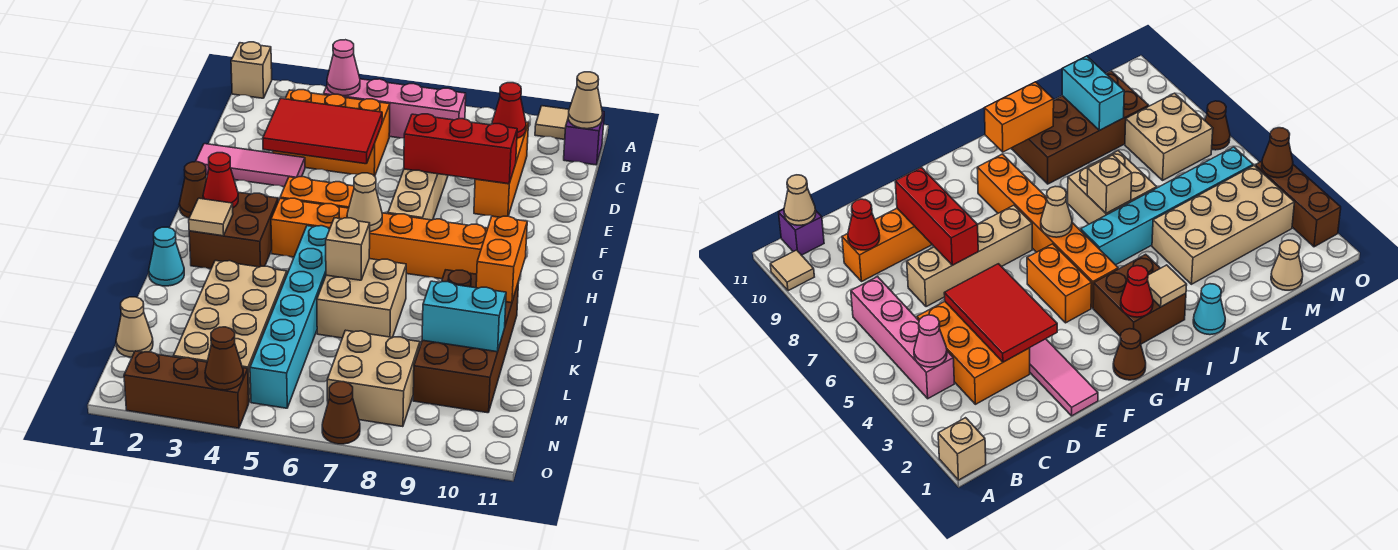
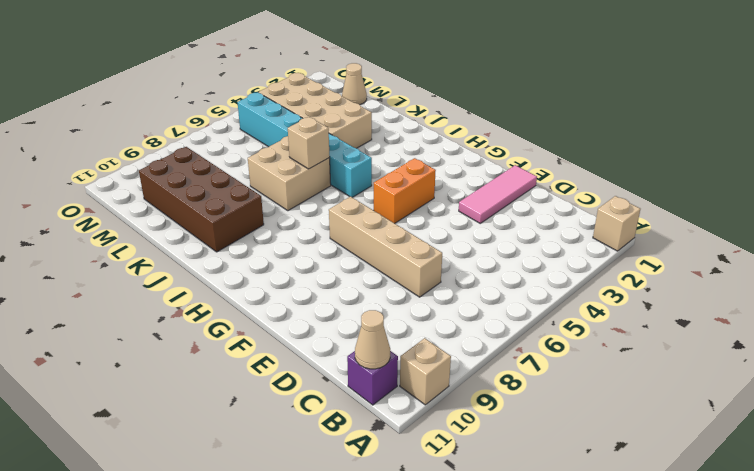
tan 1x1 brick [400,338,451,405] -> tan 1x1 tile [535,106,569,139]
none -> pink 1x4 brick [323,79,466,138]
none -> orange 2x3 brick [273,90,390,176]
none -> orange 1x3 brick [474,122,529,217]
none -> brown 1x1 cone [180,162,207,218]

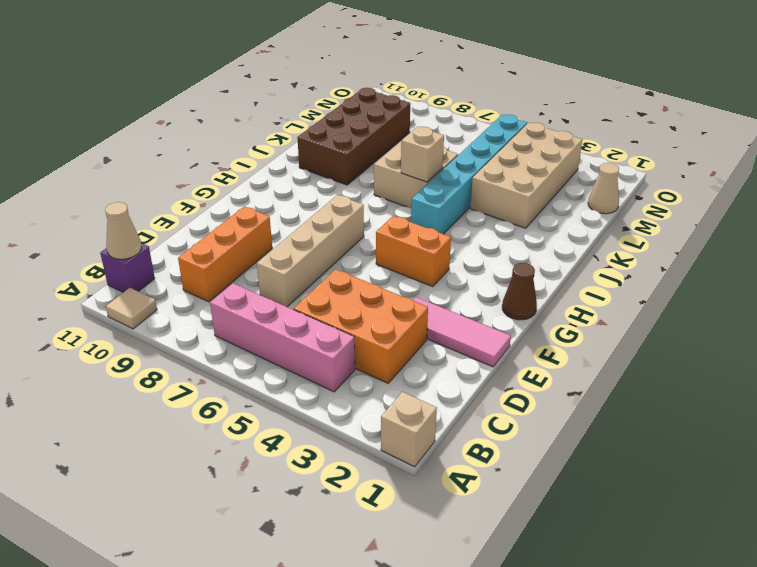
none -> brown 2x2 brick [189,192,278,269]
none -> orange 1x6 brick [271,198,488,279]
none -> cyan 1x1 cone [149,227,184,286]
none -> tan 2x2 brick [327,330,420,427]

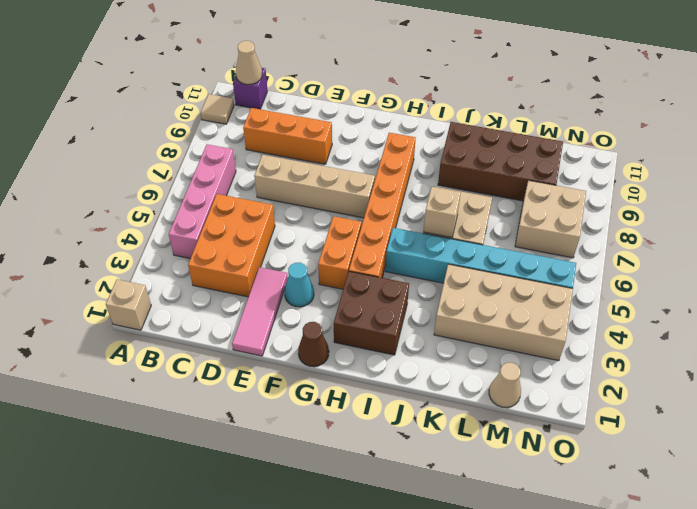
cyan 1x1 cone [284,263,314,307] -> cyan 1x1 cone moved to [149,227,184,286]
none -> brown 1x3 brick [124,351,249,428]
none -> brown 1x1 cone [322,382,360,444]
none -> pink 1x1 cone [327,40,360,96]
none -> red 1x1 cone [492,83,526,138]

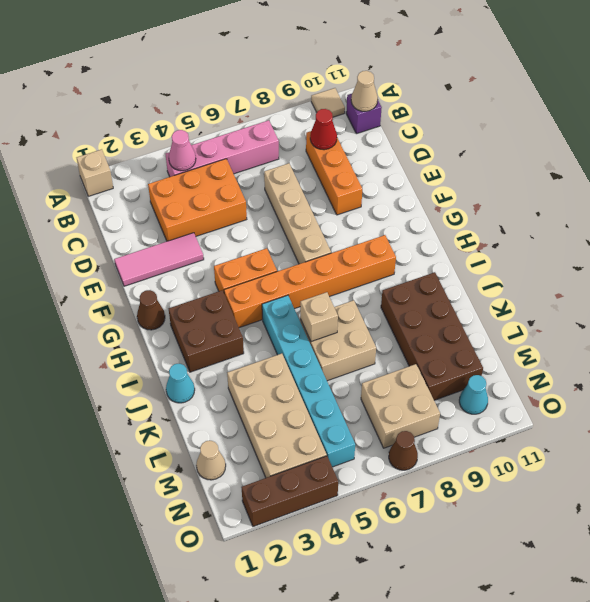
cyan 1x1 cone [459,375,488,414] -> none
none -> red 2x3 tile [263,98,382,164]
none -> red 1x3 brick [404,114,517,184]
none -> red 1x1 cone [203,153,238,208]
none -> tan 1x1 cone [347,173,382,232]

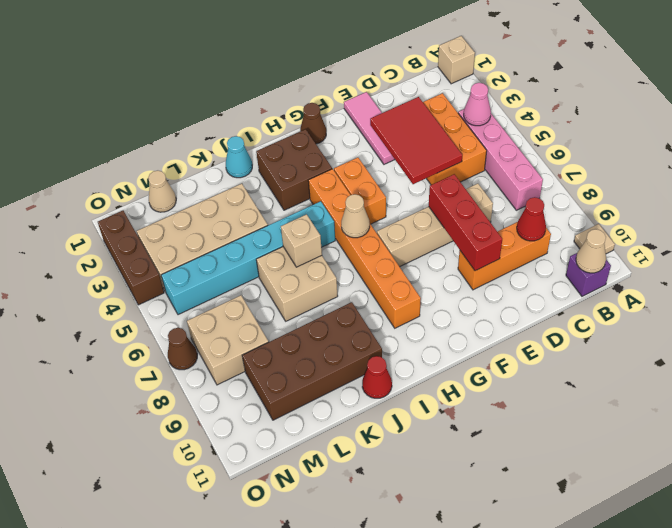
red 1x1 cone [362,356,392,398] -> red 1x1 cone moved to [203,153,238,208]
none -> tan 1x1 tile [189,198,233,236]
none -> orange 1x2 brick [476,216,527,303]
none -> cyan 1x2 brick [422,281,506,352]
none -> brown 1x1 cone [205,327,243,390]

